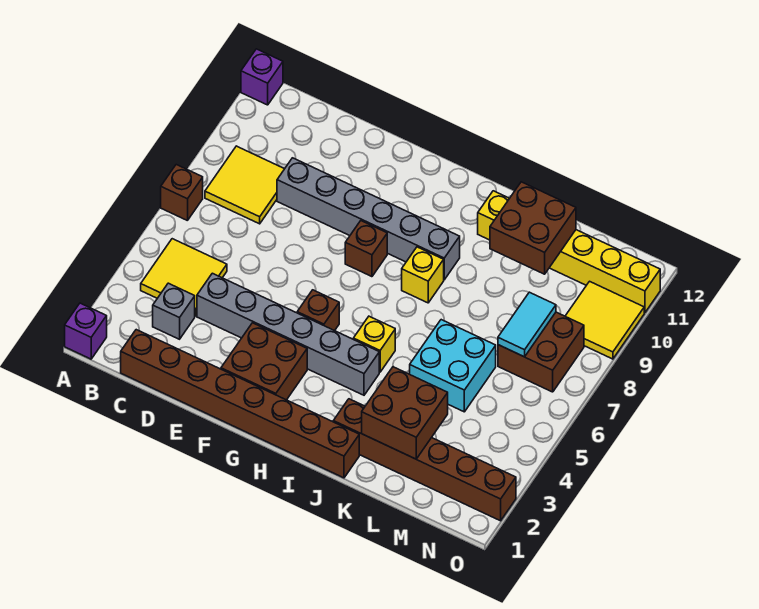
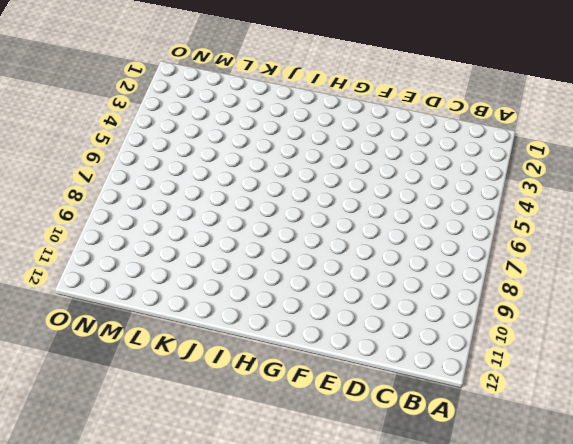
none -> purple 1x1 brick [65,303,107,359]
none -> brown 1x1 brick [161,165,203,221]
none -> purple 1x1 brick [241,49,283,105]

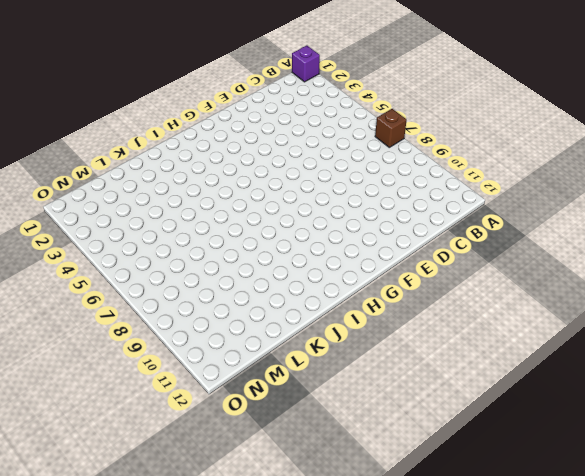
none -> purple 1x1 brick [241,49,283,105]
none -> yellow 2x2 tile [141,239,227,316]
none -> yellow 2x2 tile [205,146,284,224]

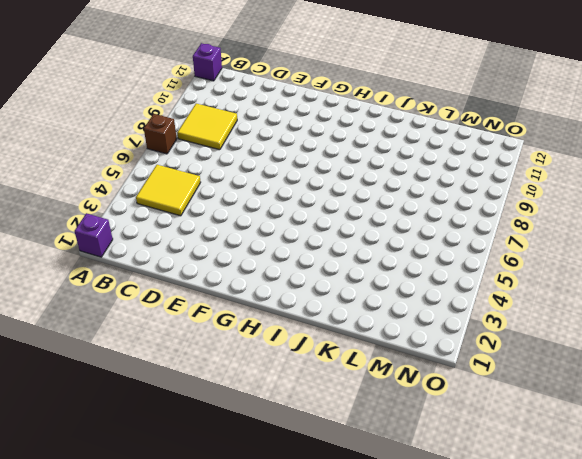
none -> brown 1x8 brick [121,330,359,478]
none -> grey 1x1 brick [153,283,195,339]
none -> grey 1x6 brick [197,273,379,395]

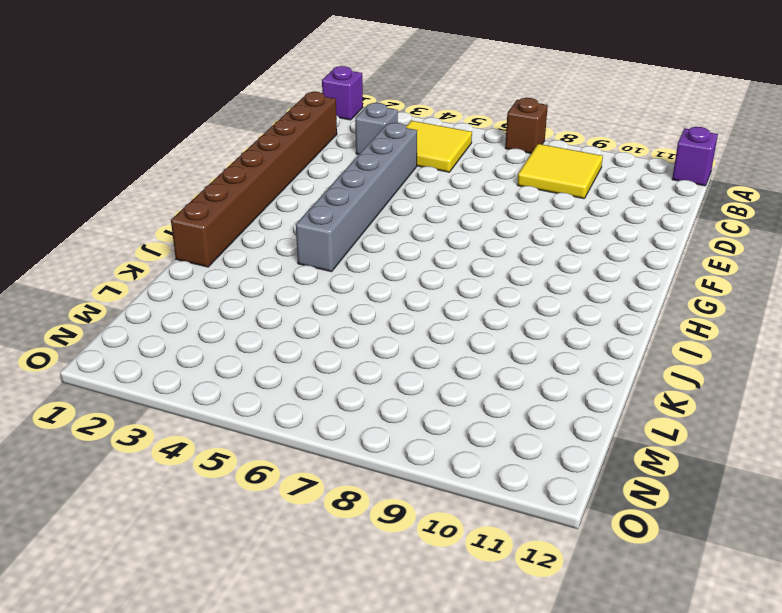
none -> grey 1x6 brick [277,158,460,280]
none -> brown 2x2 brick [221,323,307,400]
none -> brown 1x1 brick [297,290,339,331]

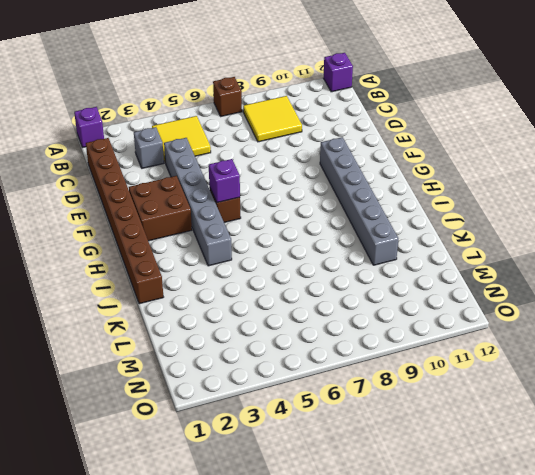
grey 1x6 brick [320,137,398,265] -> grey 1x6 brick moved to [277,158,460,280]
purple 1x1 brick [209,159,240,203] -> none
none -> brown 1x1 brick [345,221,387,277]
none -> yellow 1x1 brick [353,316,395,372]
none -> yellow 1x1 brick [402,247,444,303]

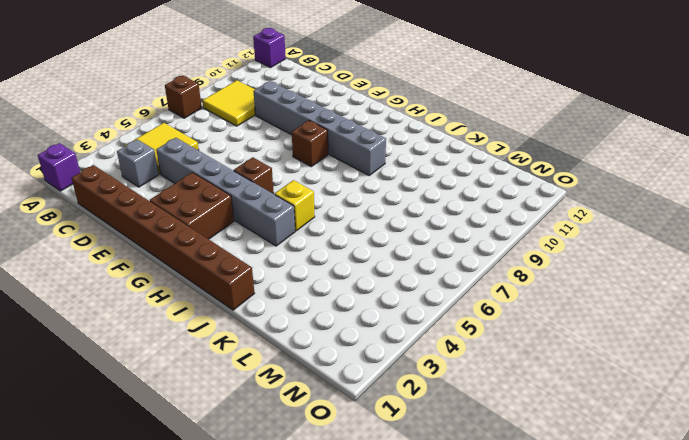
none -> yellow 1x1 brick [402,247,444,303]
none -> brown 1x6 brick [333,399,516,521]
none -> yellow 1x6 brick [478,191,660,313]

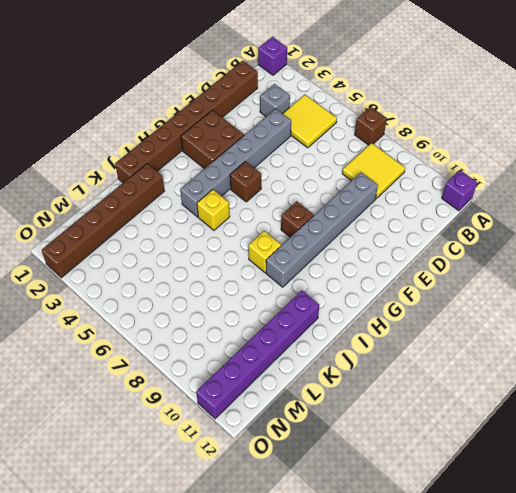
purple 1x6 brick [196,290,320,419] -> yellow 1x6 brick [478,191,660,313]
none -> cyan 2x2 brick [410,320,496,412]
none -> brown 2x2 brick [498,312,584,392]
none -> yellow 2x2 tile [565,281,644,359]

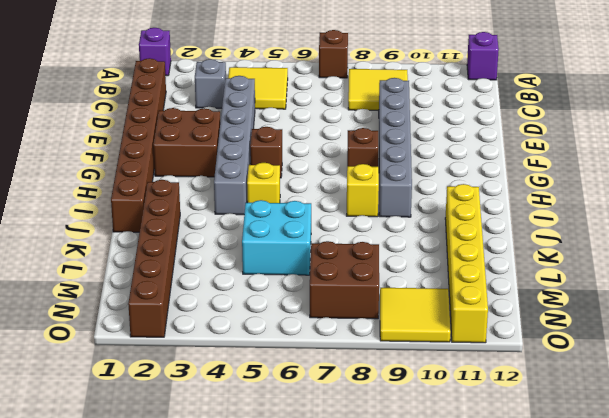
none -> brown 2x2 brick [362,367,448,459]
none -> brown 2x2 brick [490,182,576,274]
none -> cyan 1x2 tile [498,292,556,357]

